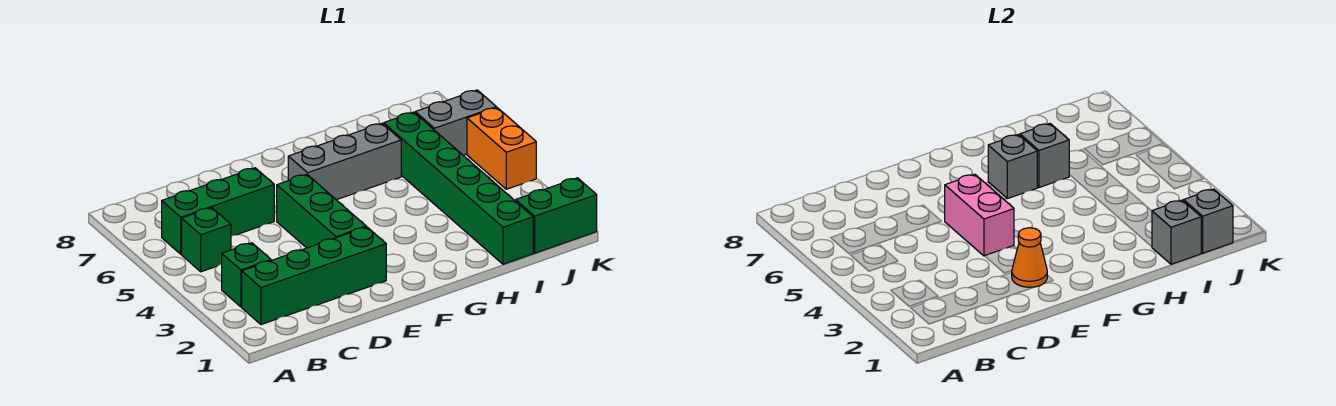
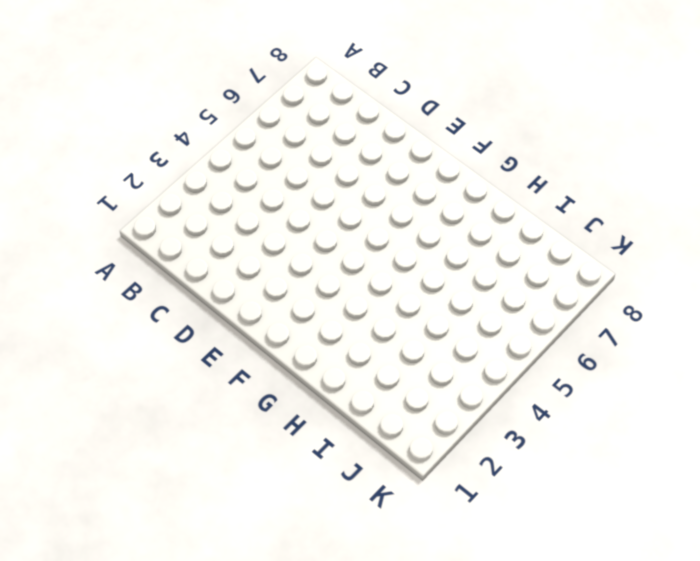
none -> green 1x4 brick [242,227,386,325]
none -> green 1x1 brick [222,243,271,307]
none -> green 1x1 brick [182,208,231,272]

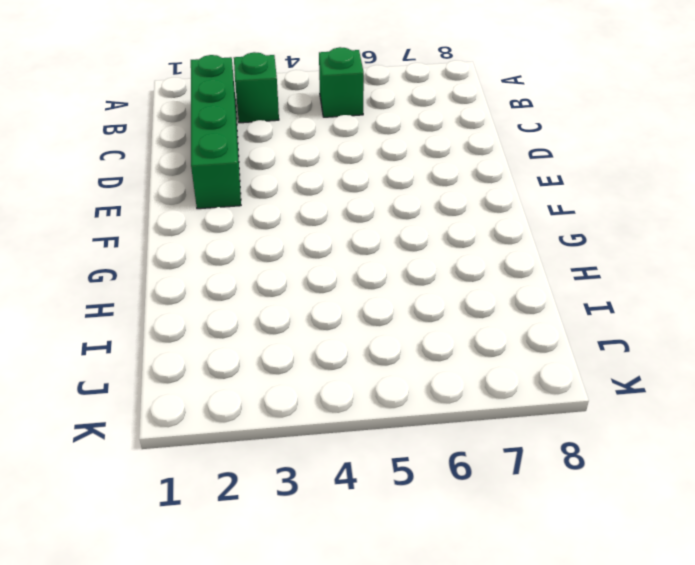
none -> green 1x3 brick [162,168,274,254]
none -> green 1x3 brick [277,174,366,248]
none -> grey 1x3 brick [288,123,401,200]

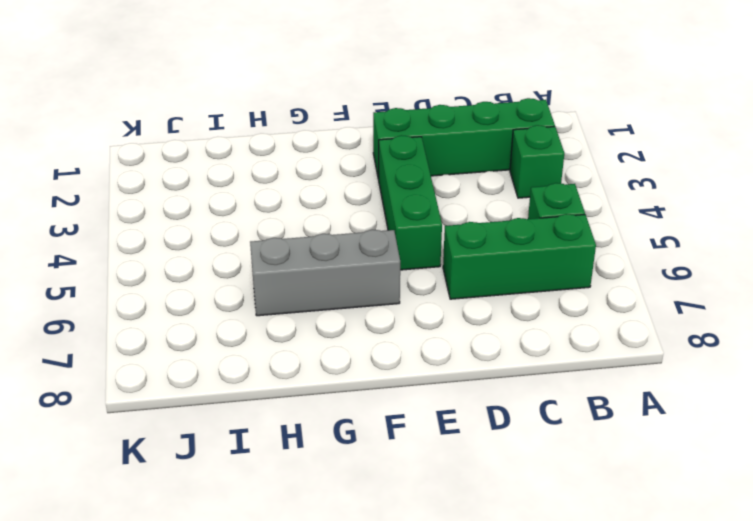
none -> green 1x6 brick [384,112,533,264]
none -> green 1x2 brick [516,178,597,253]
none -> grey 1x2 brick [415,90,496,155]

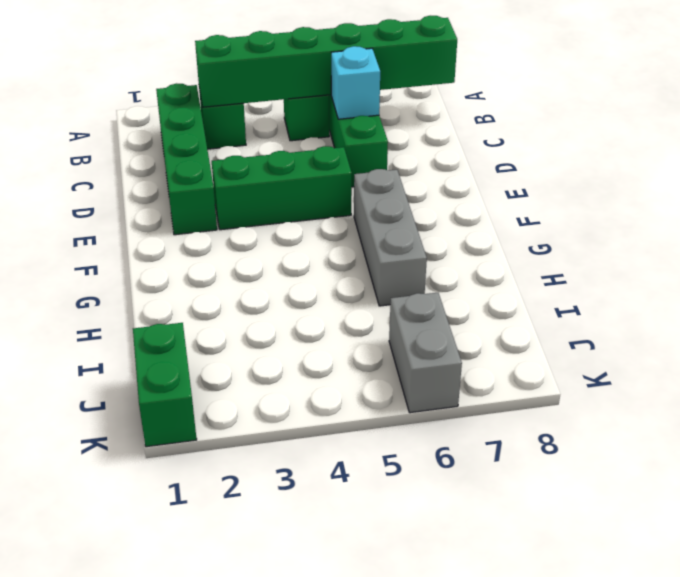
green 1x6 brick [195,16,457,107] -> green 1x6 brick moved to [384,112,533,264]
cyan 1x1 brick [331,46,380,119] -> none
none -> orange 1x2 brick [467,108,536,189]
none -> orange 1x1 cone [1012,228,1047,287]
none -> pink 1x2 brick [945,174,1014,256]

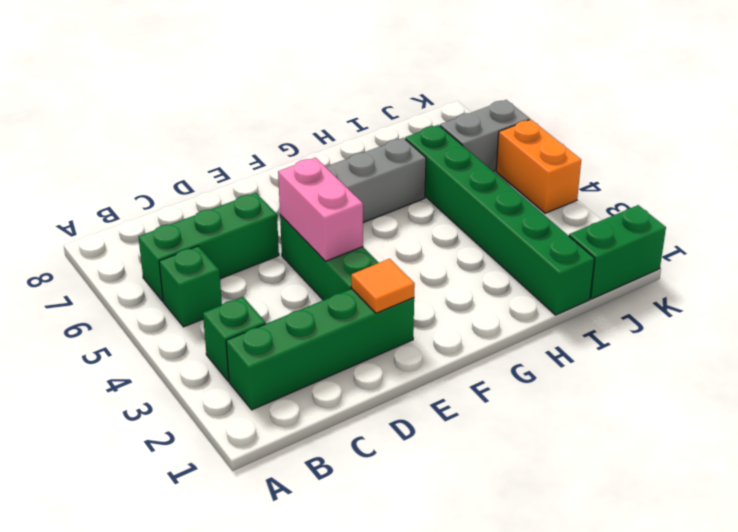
orange 1x1 tile [351,259,415,313] -> orange 1x1 cone [1012,228,1047,287]
none -> grey 1x1 brick [988,134,1038,199]
none -> grey 1x1 brick [1020,123,1069,187]
none -> grey 1x1 brick [1152,200,1201,264]

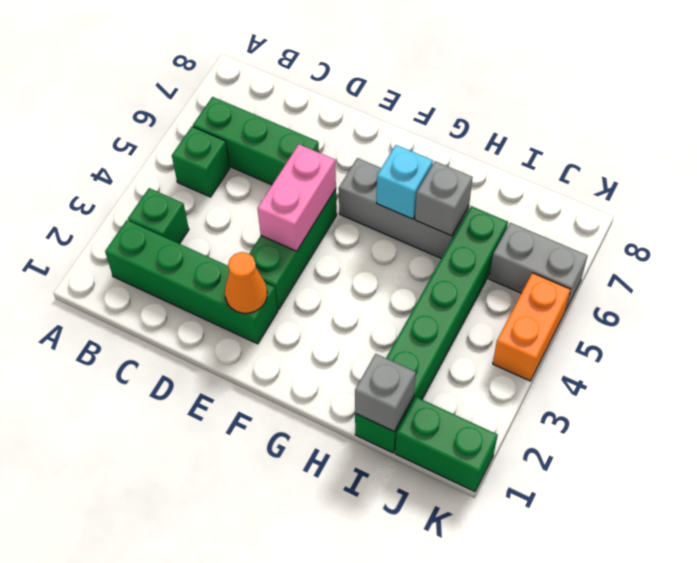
cyan 1x1 brick [377,145,433,219] -> grey 1x1 brick [988,134,1038,199]
none -> grey 1x1 brick [1184,189,1233,253]

